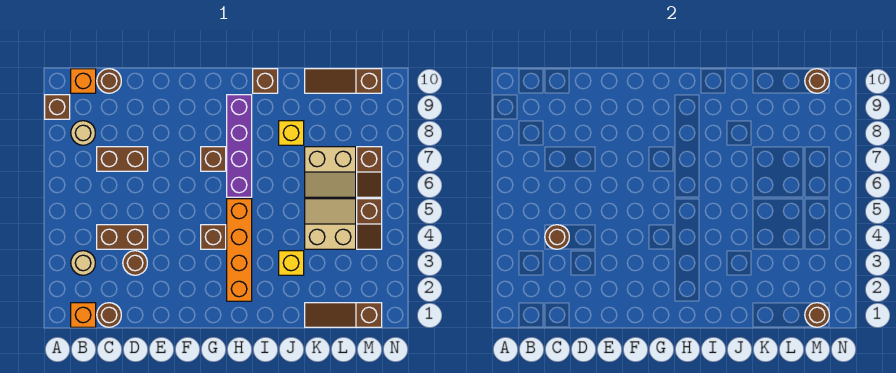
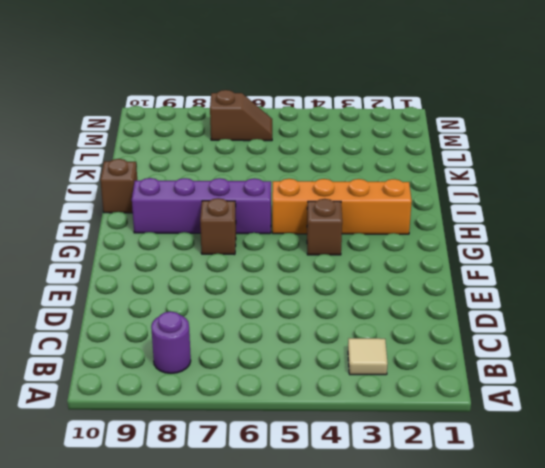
tan 1x1 tile [348,338,388,375] -> tan 1x1 round brick [71,251,95,275]
purple 1x1 round brick [151,311,191,374] -> tan 1x1 round brick [71,121,95,145]
none -> brown 1x1 brick [45,95,70,119]
none -> orange 1x1 brick [71,303,96,327]
none -> orange 1x1 brick [71,69,96,93]

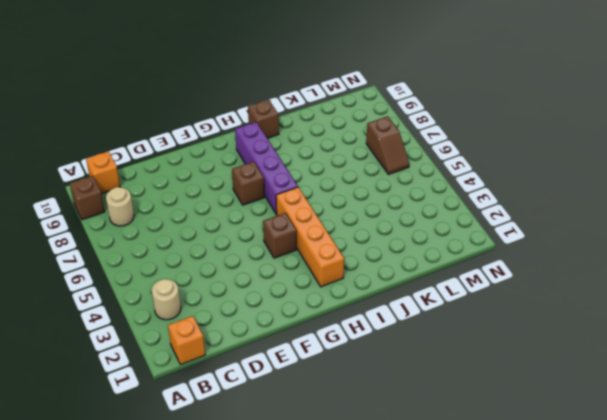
none -> brown 1x1 round brick [97,303,121,327]
none -> brown 1x2 brick [97,225,148,249]
none -> brown 1x2 brick [97,147,148,171]

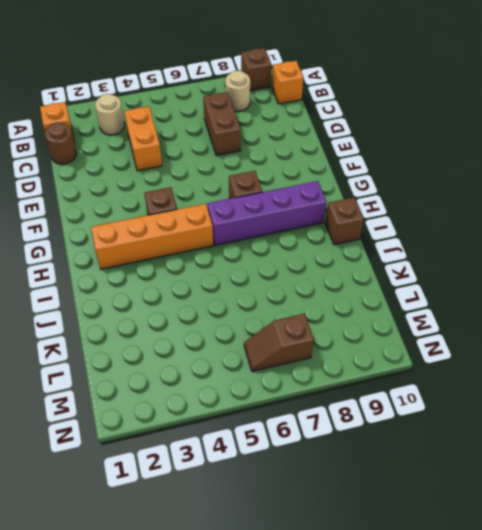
orange 1x2 brick [124,106,162,171] -> brown 1x2 brick [97,225,148,249]
none -> brown 1x1 round brick [97,69,121,93]
none -> brown 1x1 round brick [123,251,147,275]
none -> yellow 1x1 brick [279,251,304,275]

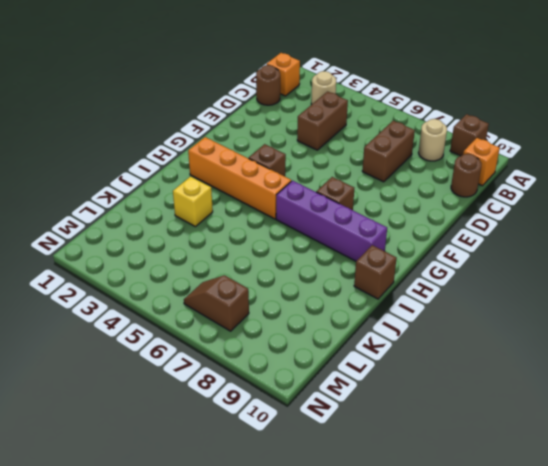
none -> brown 1x1 round brick [123,251,147,275]
none -> yellow 1x1 brick [279,121,304,145]
none -> brown 1x3 slope [305,303,382,327]

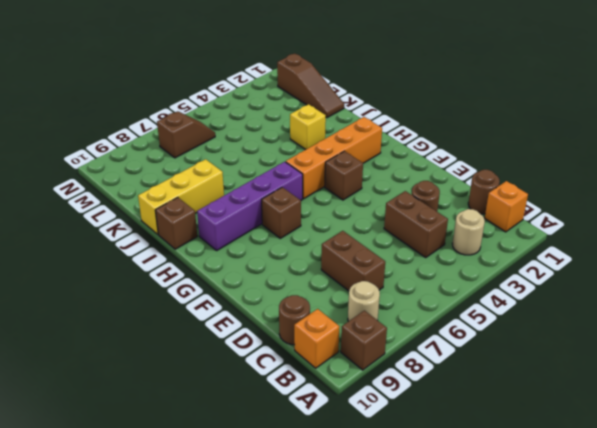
yellow 1x3 brick [138,159,224,234] -> yellow 1x1 brick [279,121,304,145]
none -> tan 2x2 slope [305,199,356,249]
none -> tan 2x2 slope [305,147,356,197]
none -> brown 1x3 slope [305,69,382,93]

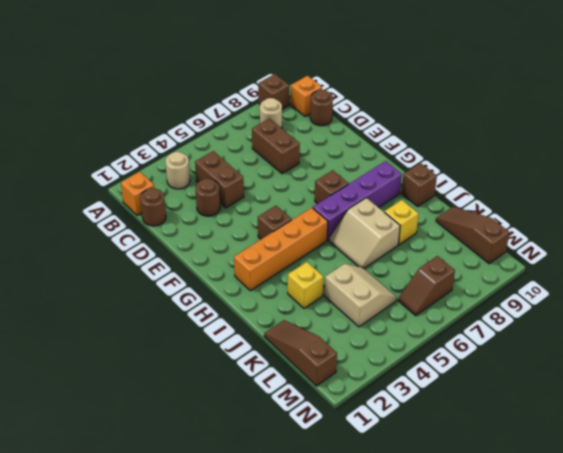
tan 2x2 slope [329,198,400,269] -> tan 2x2 slope moved to [305,147,356,197]
none -> brown 1x2 slope [357,199,382,249]
none -> brown 1x1 round brick [545,225,569,249]
none -> brown 1x1 round brick [805,303,829,327]

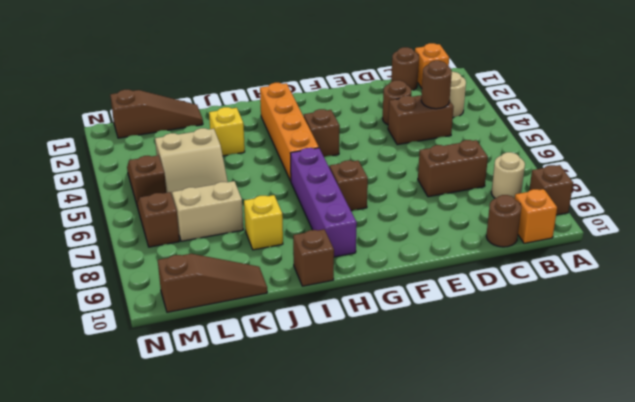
none -> brown 1x1 round brick [805,303,829,327]
none -> brown 1x1 round brick [805,69,829,93]

